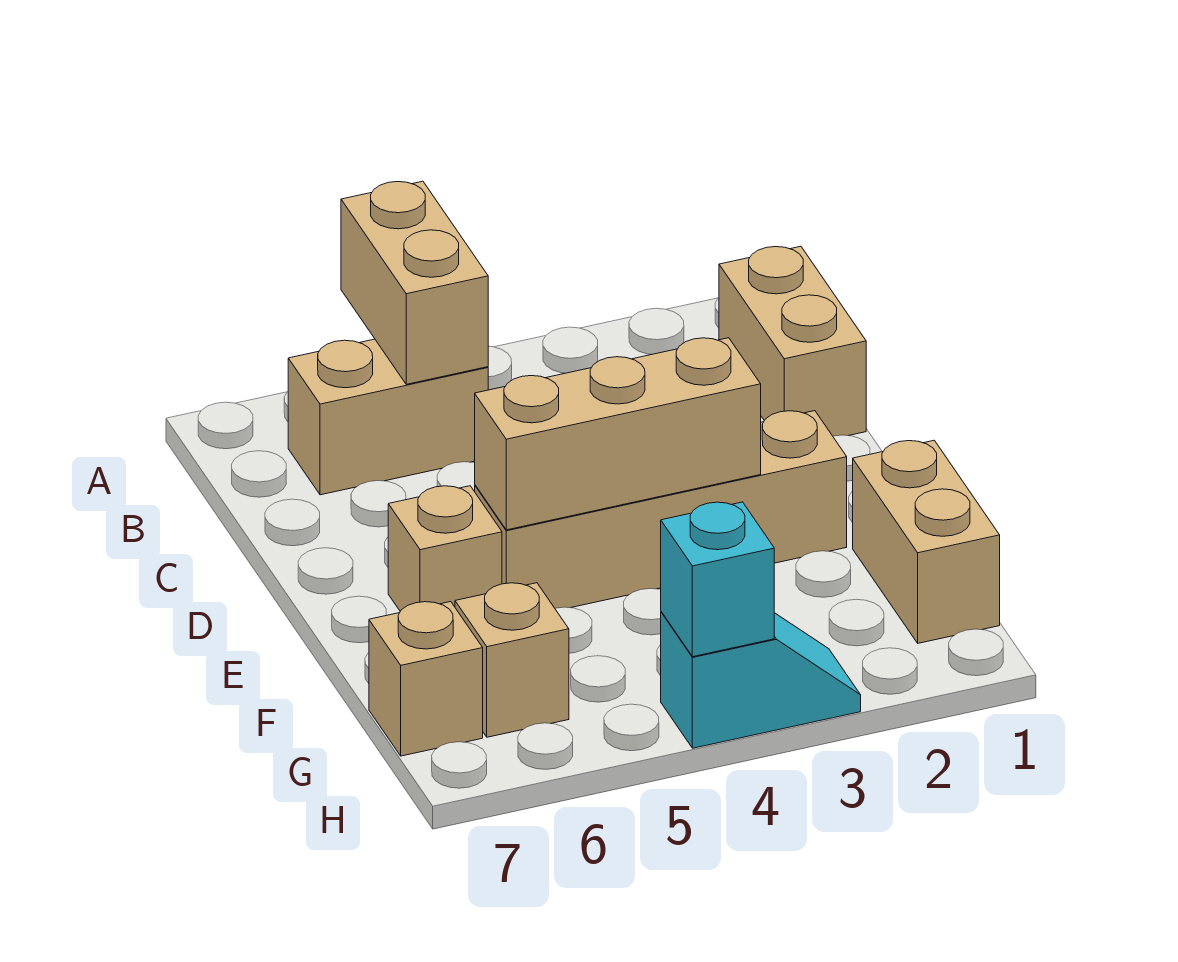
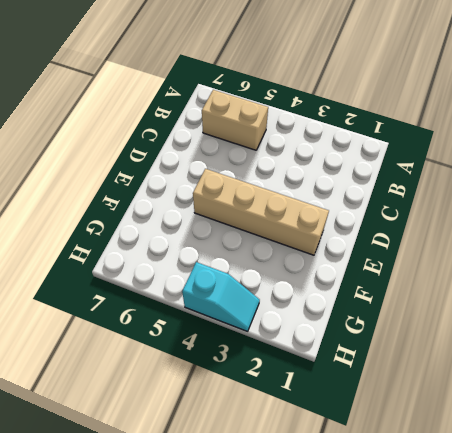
none -> tan 1x2 brick [719,246,866,436]
none -> tan 1x1 brick [388,486,502,611]

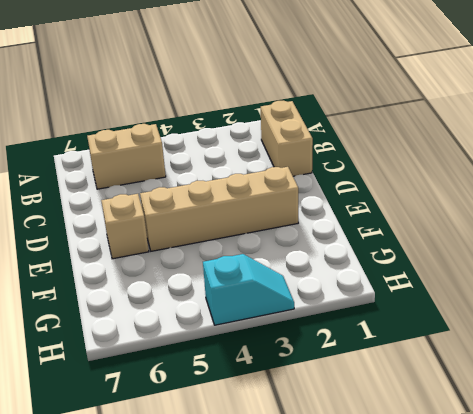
none -> tan 1x2 brick [853,440,1000,643]
none -> tan 1x1 brick [455,583,569,737]

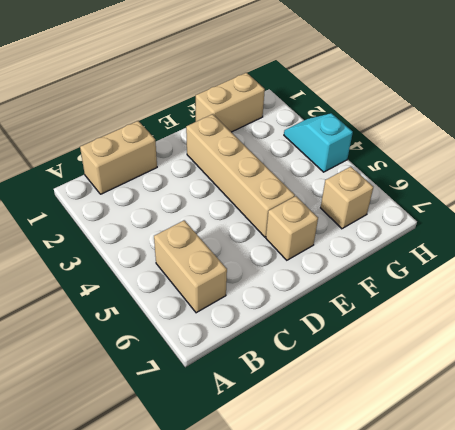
none -> tan 1x1 brick [369,602,483,756]
none -> tan 1x2 brick [341,181,488,384]

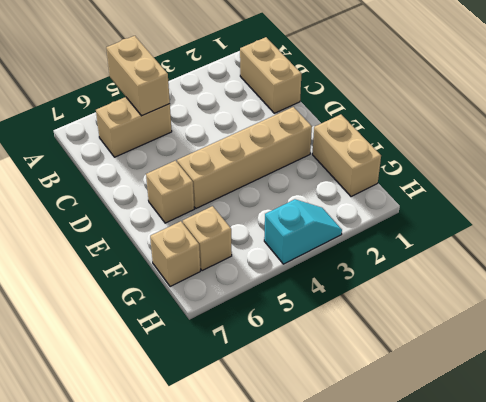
none -> tan 1x3 brick [475,338,761,530]
none -> cyan 1x1 brick [661,502,774,657]

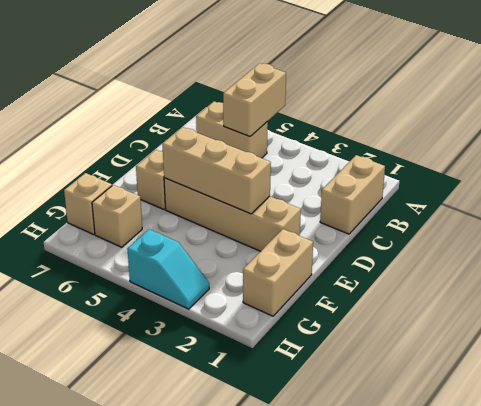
none -> cyan 1x1 brick [661,502,774,657]

